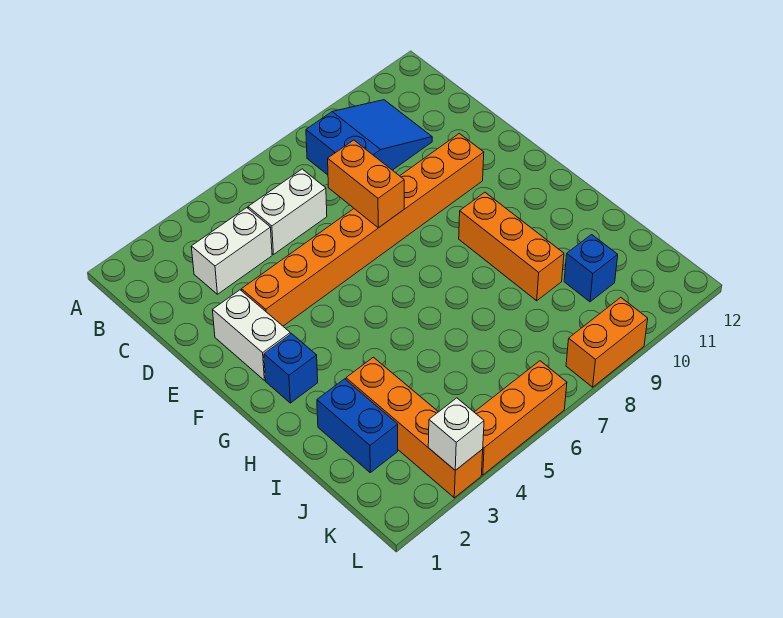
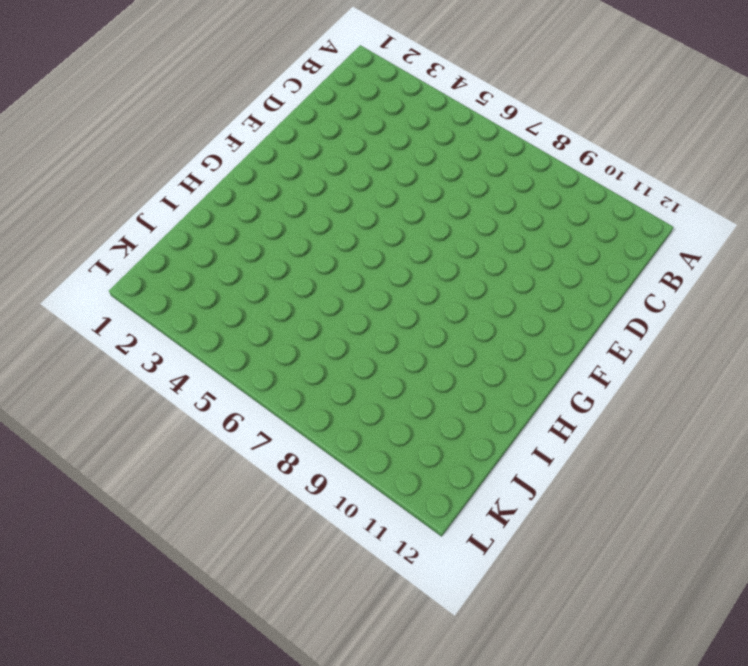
none -> blue 2x3 slope [306,100,432,175]
none -> white 1x2 brick [191,208,272,294]
none -> white 1x2 brick [248,169,327,254]

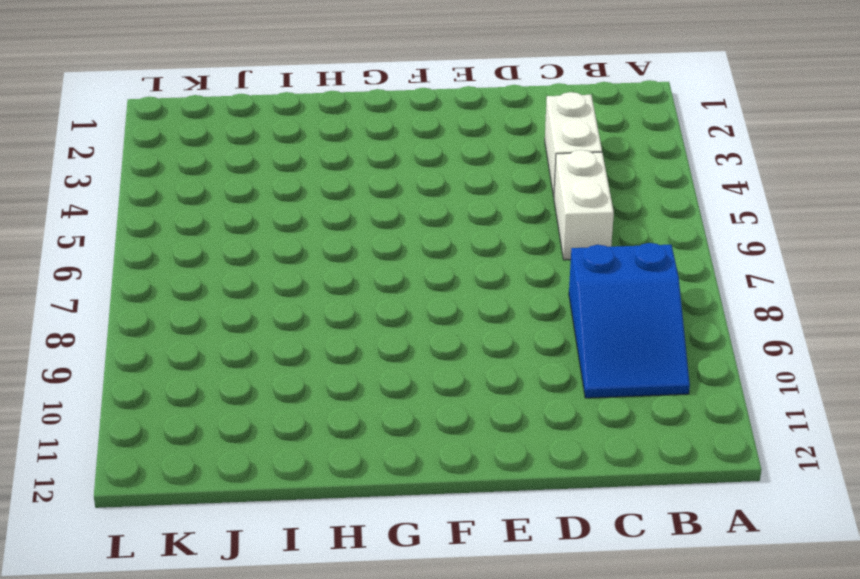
none -> white 1x2 brick [213,290,290,380]
none -> orange 1x8 brick [242,133,484,326]
none -> blue 1x1 brick [264,334,318,403]

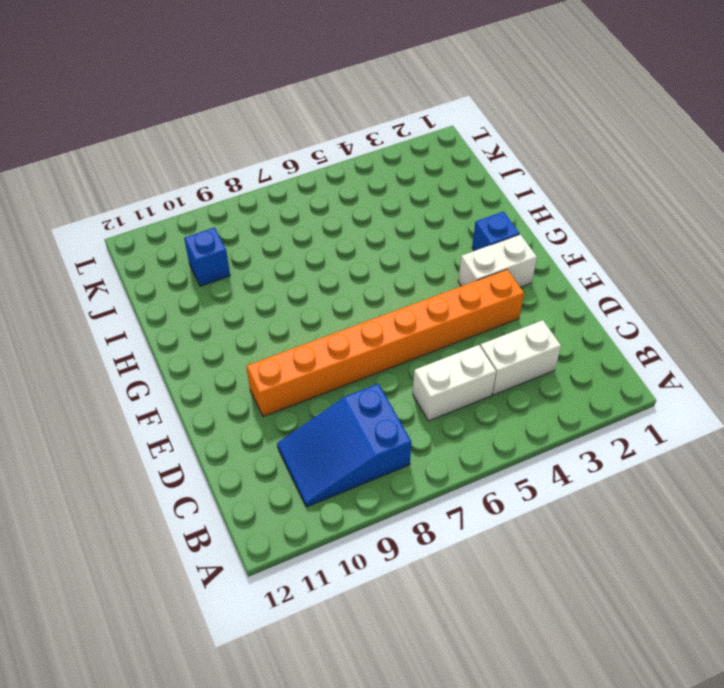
white 1x2 brick [458,234,537,287] -> white 1x2 brick turned to [213,290,290,380]
none -> orange 1x3 brick [459,192,564,301]
none -> blue 1x2 brick [317,379,398,473]
none -> orange 1x4 brick [346,357,483,498]

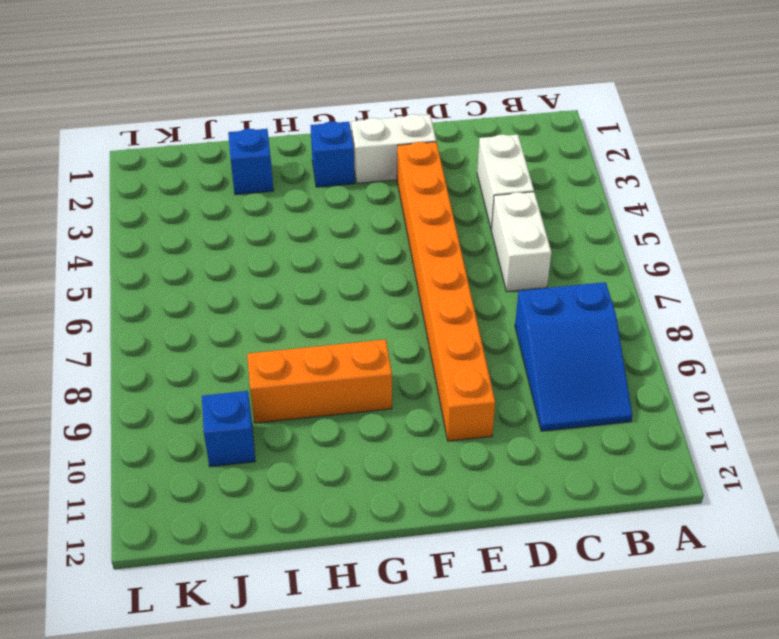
blue 1x1 brick [228,129,273,195] -> blue 1x2 brick [317,379,398,473]
none -> orange 1x4 brick [346,357,483,498]
none -> orange 1x3 brick [474,361,567,475]
none -> orange 1x2 brick [566,298,648,387]

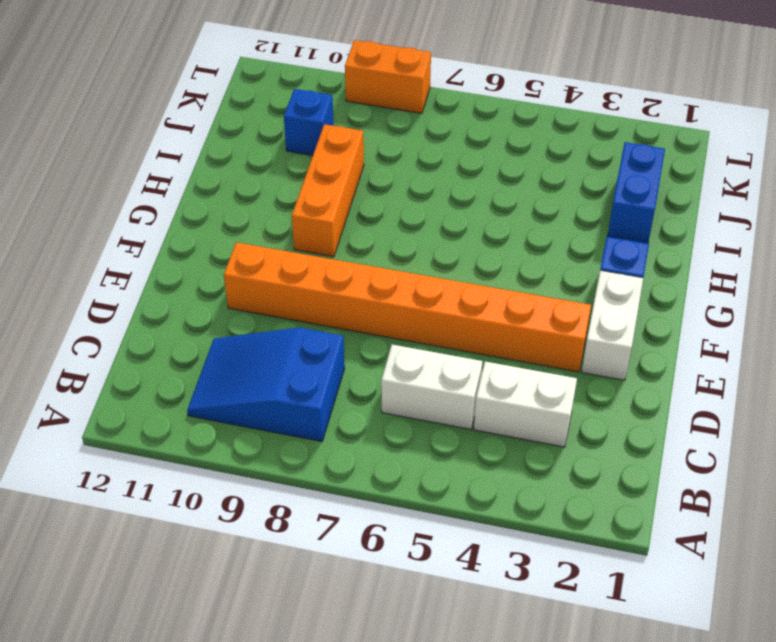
none -> orange 1x4 brick [346,357,483,498]
none -> orange 1x3 brick [474,361,567,475]
none -> orange 1x2 brick [328,140,404,228]

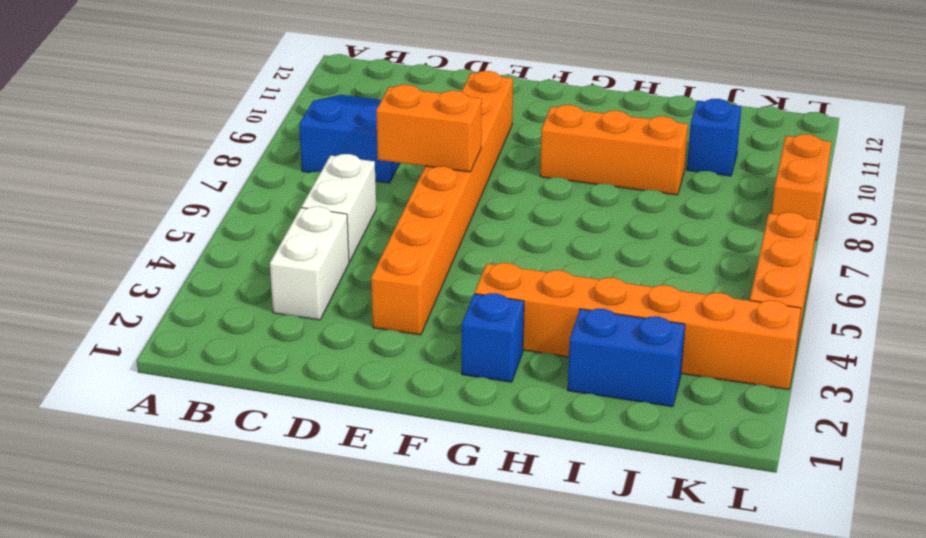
orange 1x6 brick [475,263,801,390] -> orange 1x4 brick [346,357,483,498]
none -> white 1x2 brick [213,290,290,380]
none -> white 1x1 brick [428,398,484,470]

